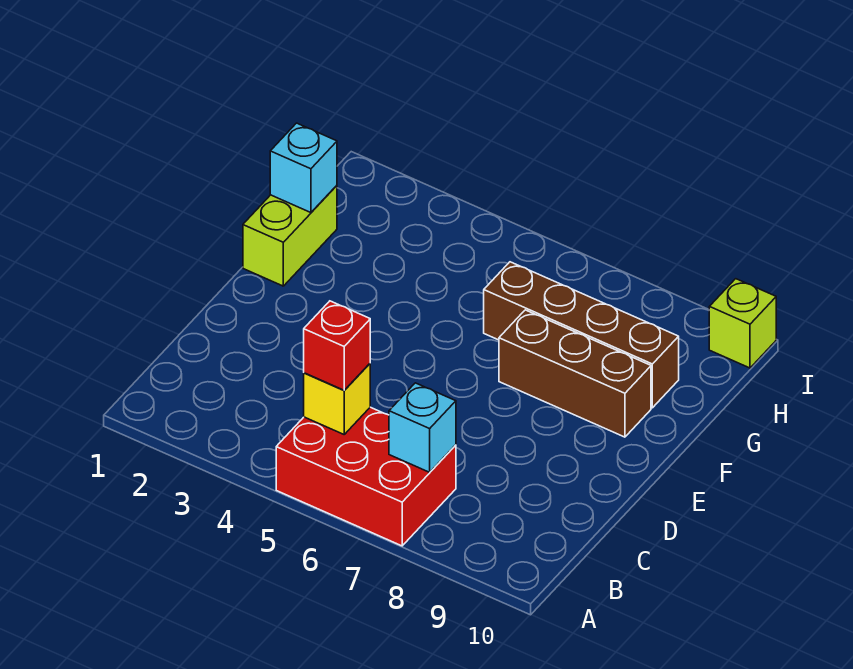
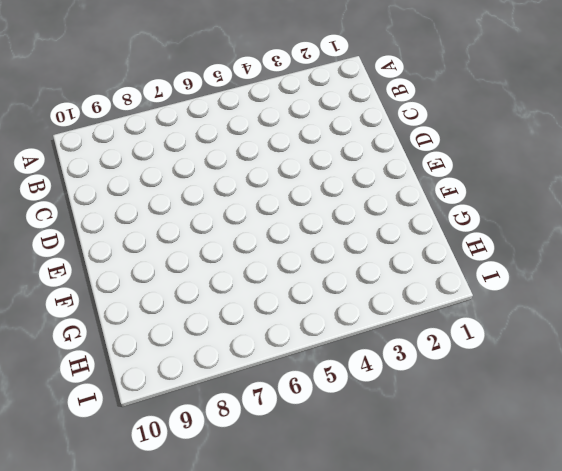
none -> red 2x3 brick [276,407,456,546]
none -> lime 1x2 brick [243,186,337,286]

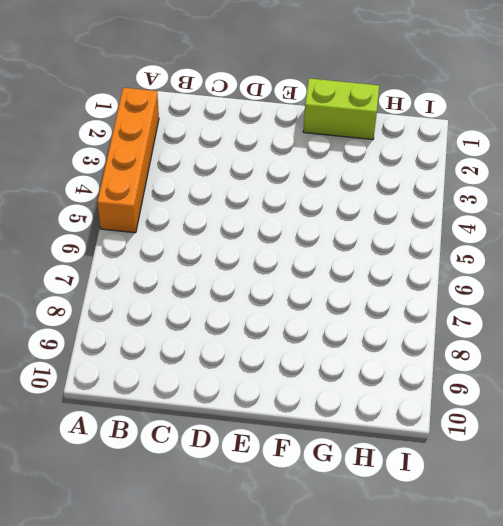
orange 1x4 brick [97,88,159,233] -> red 2x3 brick [276,407,456,546]
none -> brown 1x3 brick [499,310,651,437]
none -> brown 1x4 brick [484,262,679,408]

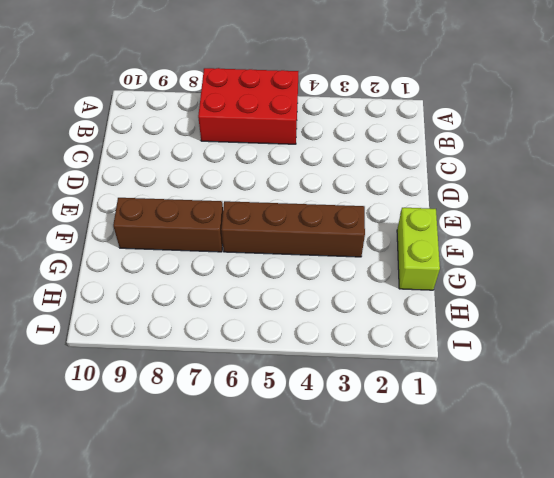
brown 1x4 brick [221,201,365,257] -> brown 1x4 brick moved to [484,262,679,408]
none -> lime 1x1 brick [709,279,776,368]
none -> yellow 1x1 brick [304,364,370,434]

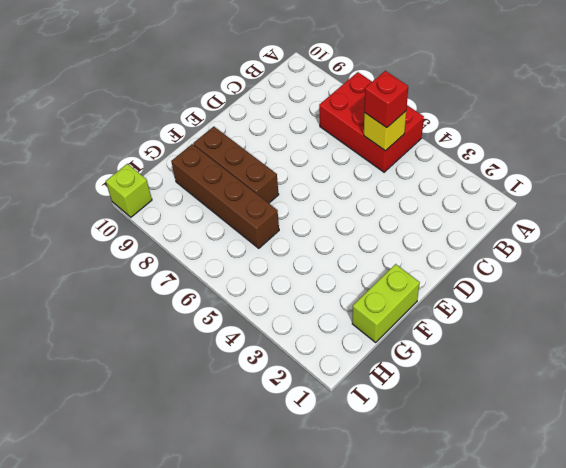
none -> cyan 1x1 brick [389,383,456,472]
none -> cyan 1x1 brick [270,123,337,213]

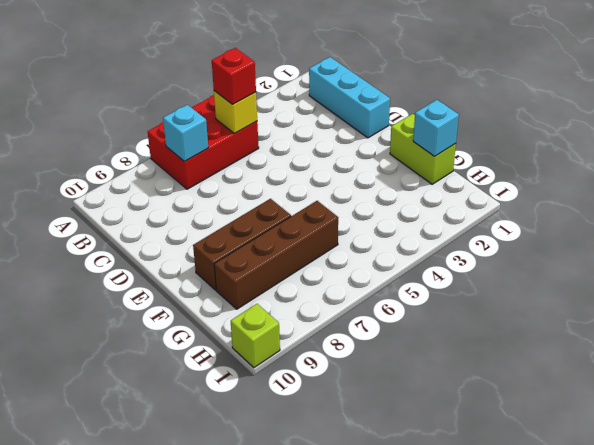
cyan 1x3 brick [309,57,390,138] -> none

